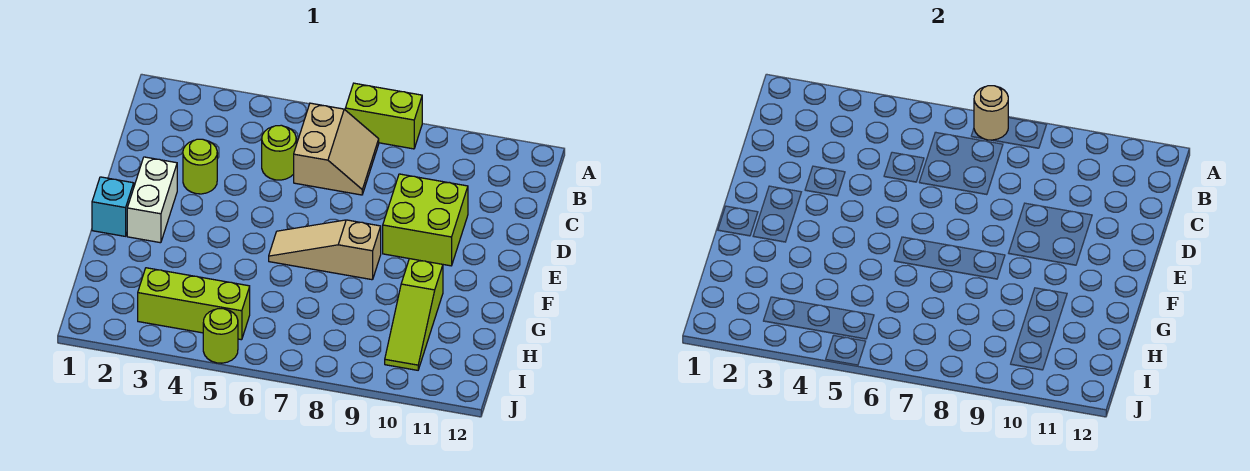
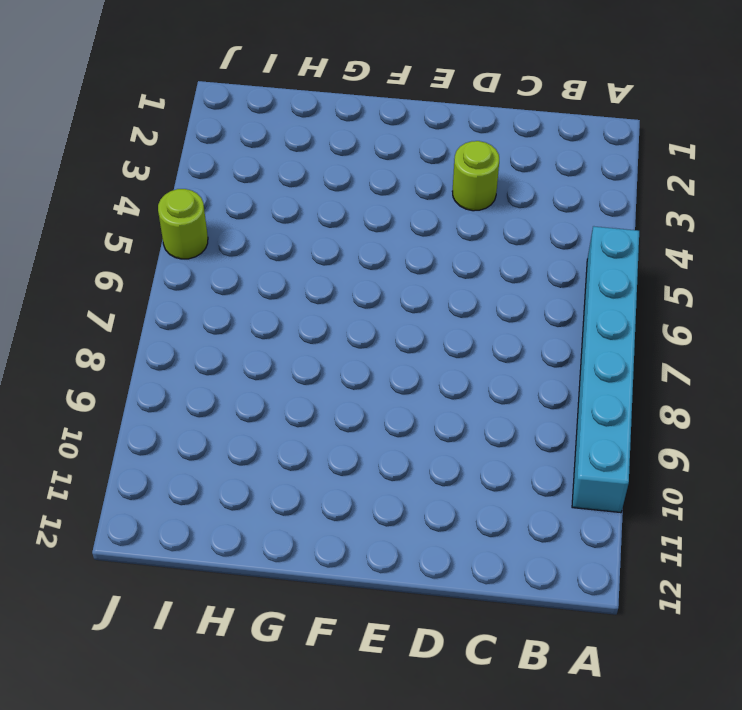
cyan 1x6 brick [572,226,639,513] -> lime 1x2 brick [345,83,422,149]
none -> tan 2x2 slope [294,103,379,195]
none -> lime 1x1 round brick [262,125,296,180]
none -> lime 2x2 brick [383,174,468,266]

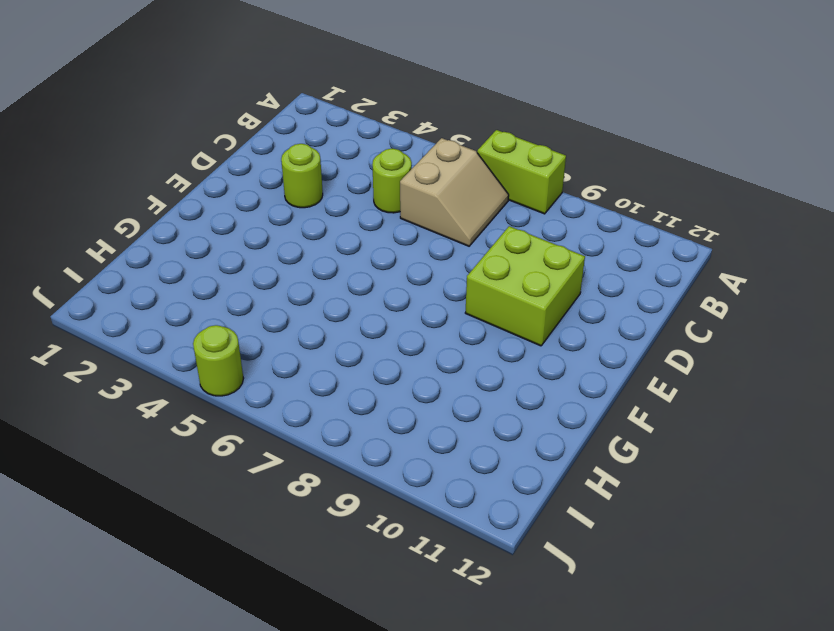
none -> white 1x2 brick [127,157,177,243]
none -> cyan 1x1 brick [92,177,134,236]
none -> tan 1x3 slope [269,220,381,280]

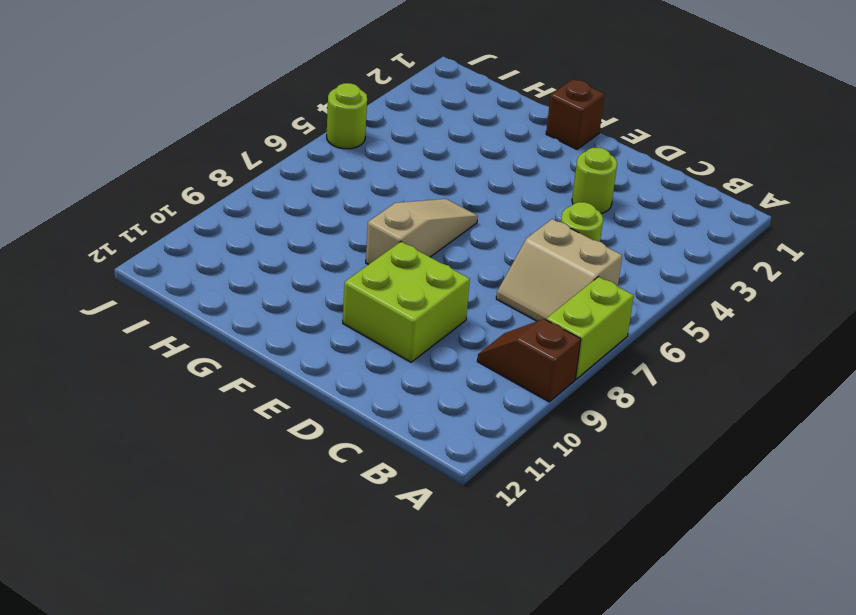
brown 1x2 slope [477,319,581,402] -> none
brown 1x1 brick [546,79,605,149] -> cyan 1x1 brick [92,177,134,236]
none -> white 1x2 brick [127,157,177,243]
none -> lime 1x3 slope [385,259,443,370]
none -> lime 1x3 brick [138,268,250,340]

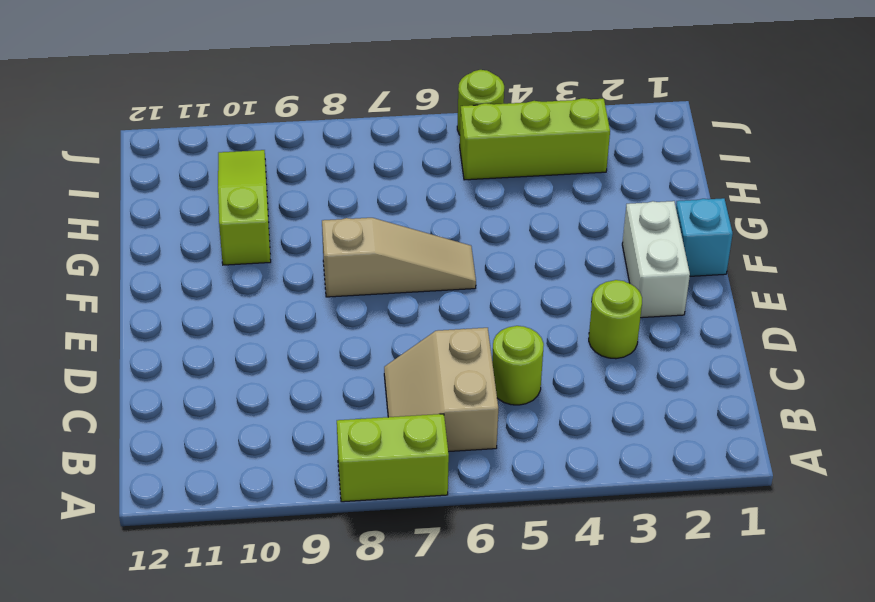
none -> lime 2x2 brick [383,174,468,266]
none -> tan 1x1 round brick [974,86,1008,140]

